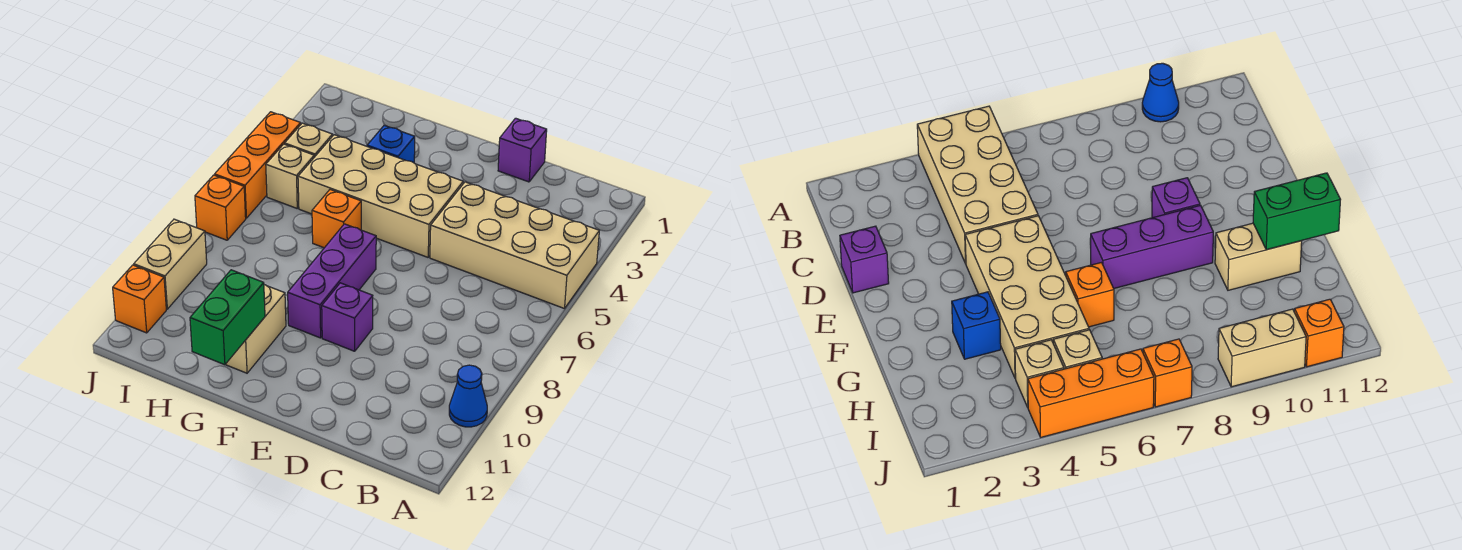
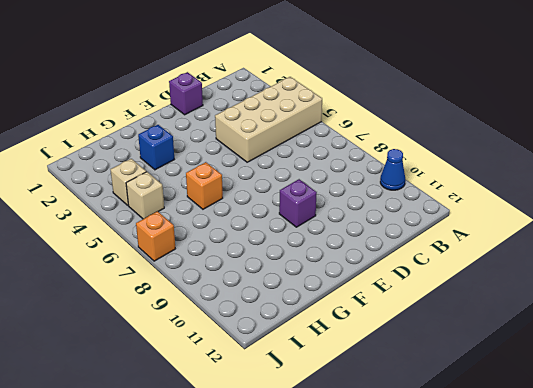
none -> tan 2x4 brick [298,135,463,257]
none -> purple 1x3 brick [288,224,376,338]
none -> tan 1x2 brick [225,285,286,373]

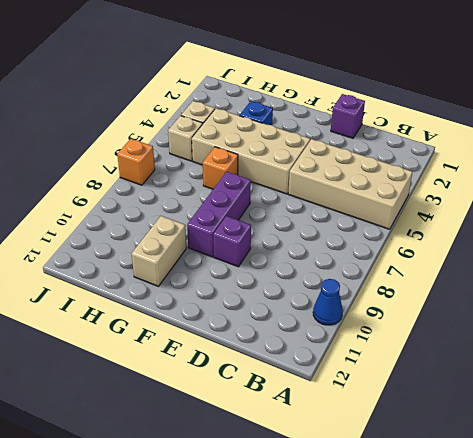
none -> orange 1x3 brick [215,112,301,218]
none -> tan 1x2 brick [134,219,207,309]
none -> orange 1x1 brick [113,265,166,333]

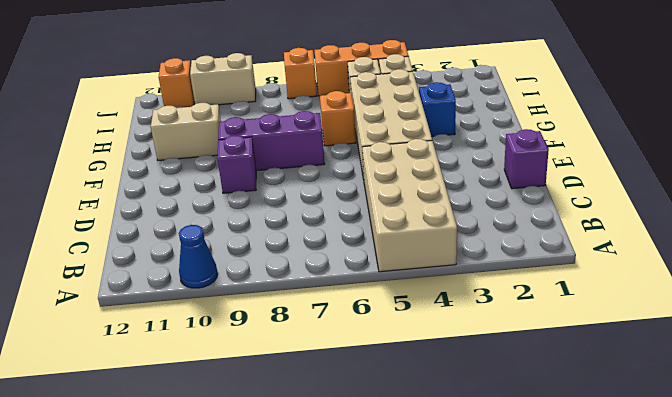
none -> green 1x2 brick [190,270,265,365]

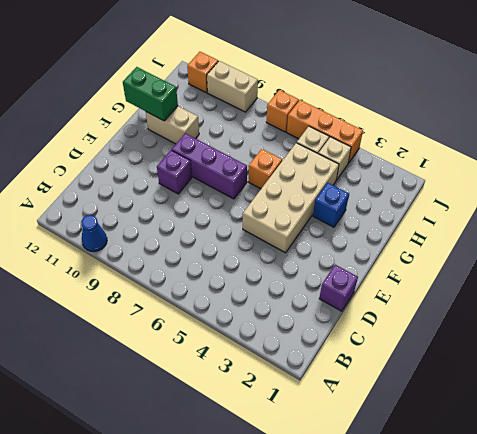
none -> tan 2x4 brick [430,182,599,309]

